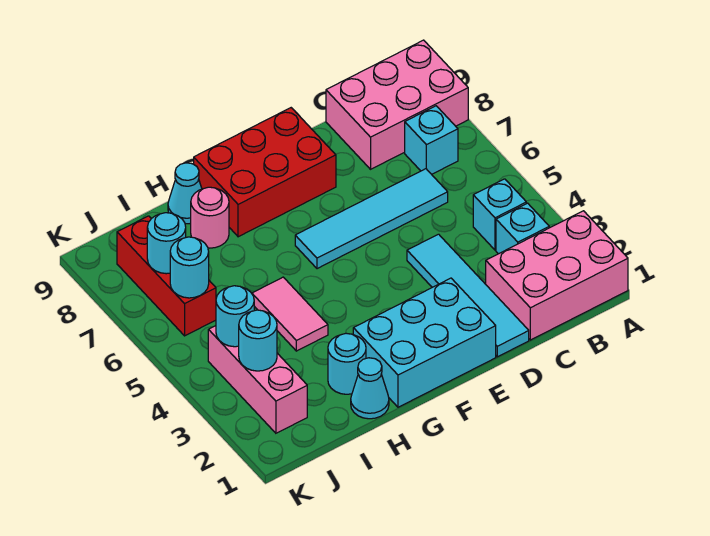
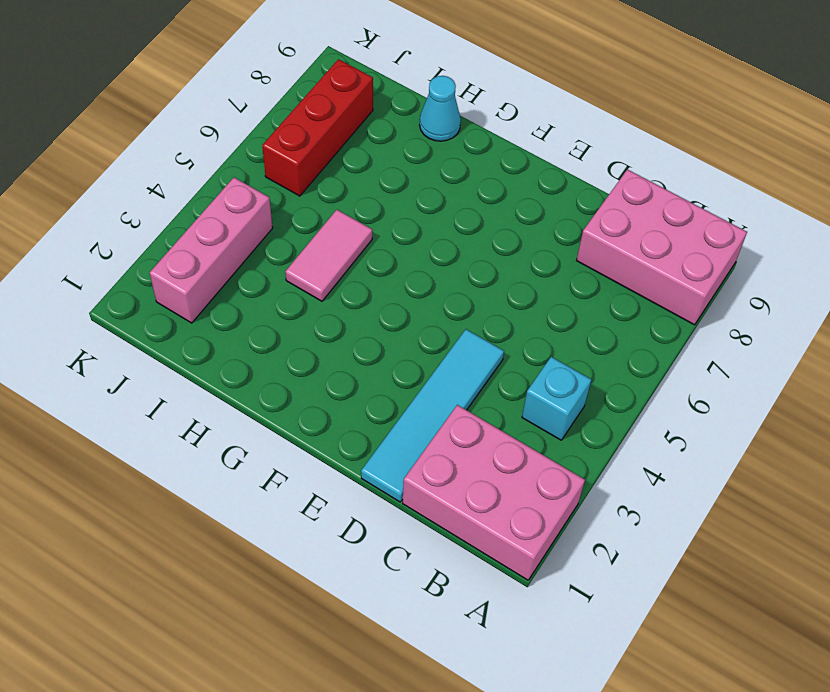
none -> cyan 1x1 brick [496,203,549,254]
none -> cyan 1x1 brick [405,106,458,174]
none -> cyan 1x4 tile [295,169,448,269]

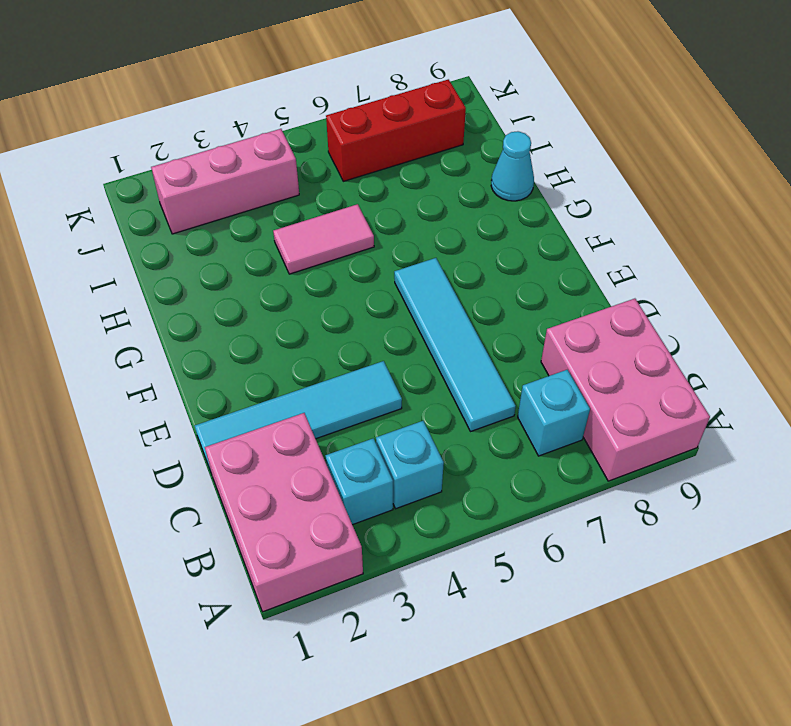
none -> cyan 2x3 brick [353,278,496,407]
none -> red 2x3 brick [194,108,336,237]
none -> cyan 1x1 cone [351,358,389,419]

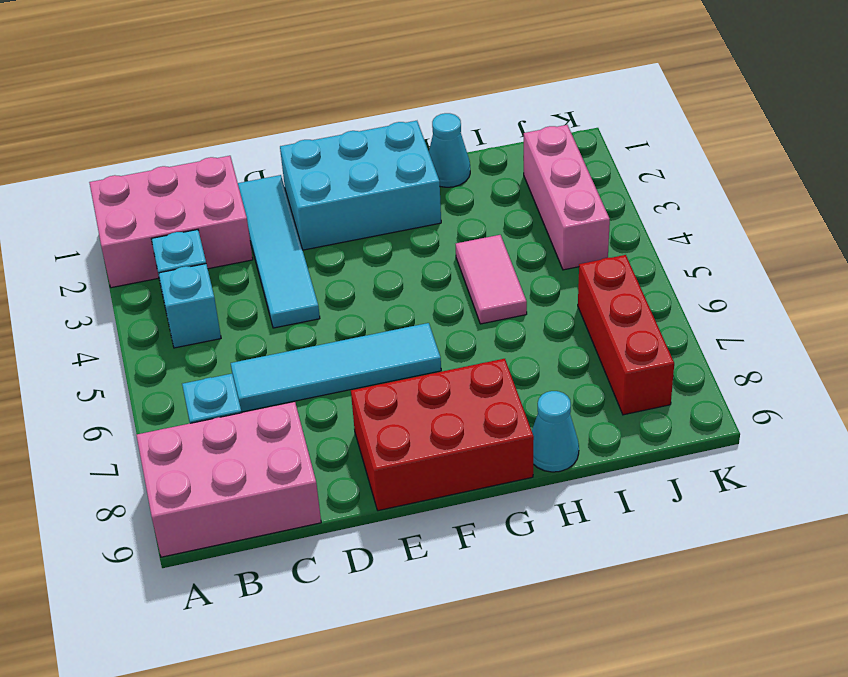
none -> cyan 1x1 round brick [328,333,366,394]
none -> pink 1x1 round brick [191,187,229,248]
none -> cyan 1x1 round brick [239,310,277,371]

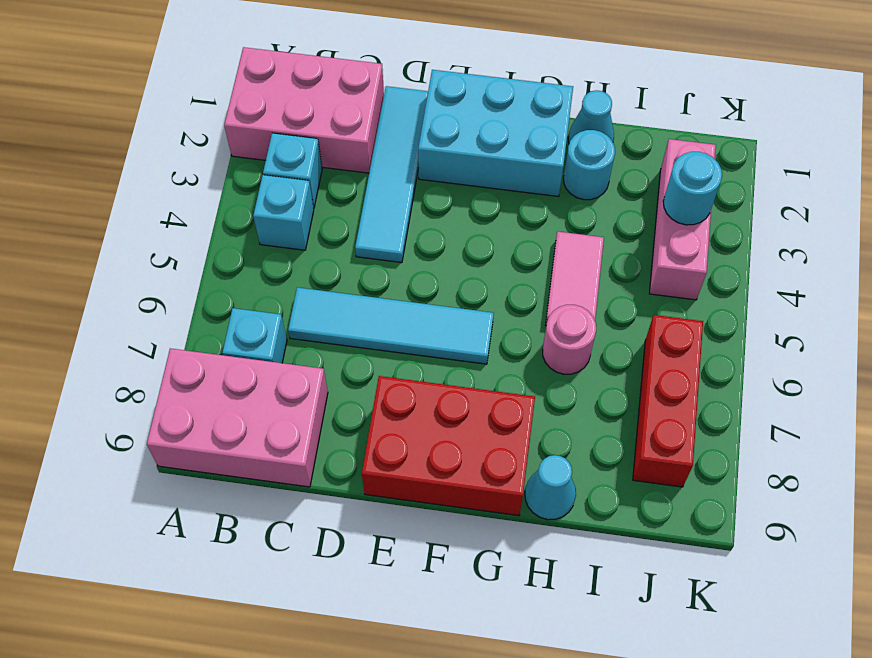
pink 1x1 round brick [543,305,596,374] -> pink 1x1 round brick moved to [191,187,229,248]
none -> cyan 1x1 round brick [216,286,254,347]
none -> cyan 1x1 round brick [170,237,209,298]
none -> cyan 1x1 round brick [147,213,186,274]

